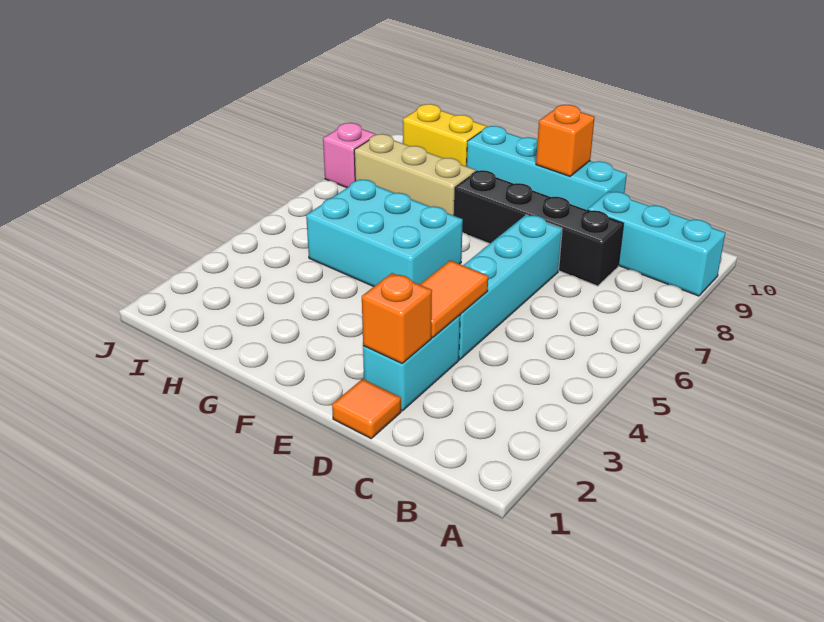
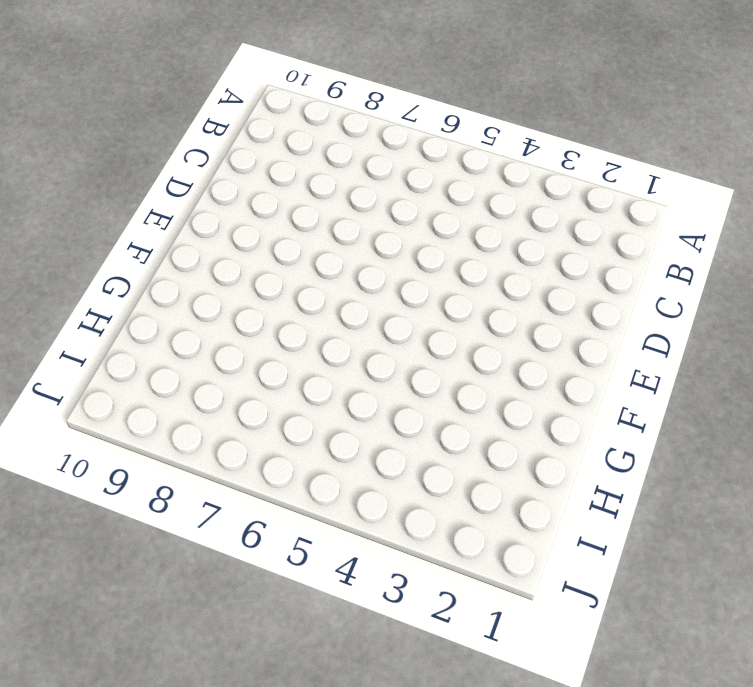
none -> cyan 1x3 brick [588,192,725,296]
none -> black 1x4 brick [454,170,624,286]
none -> orange 1x1 tile [332,379,401,438]

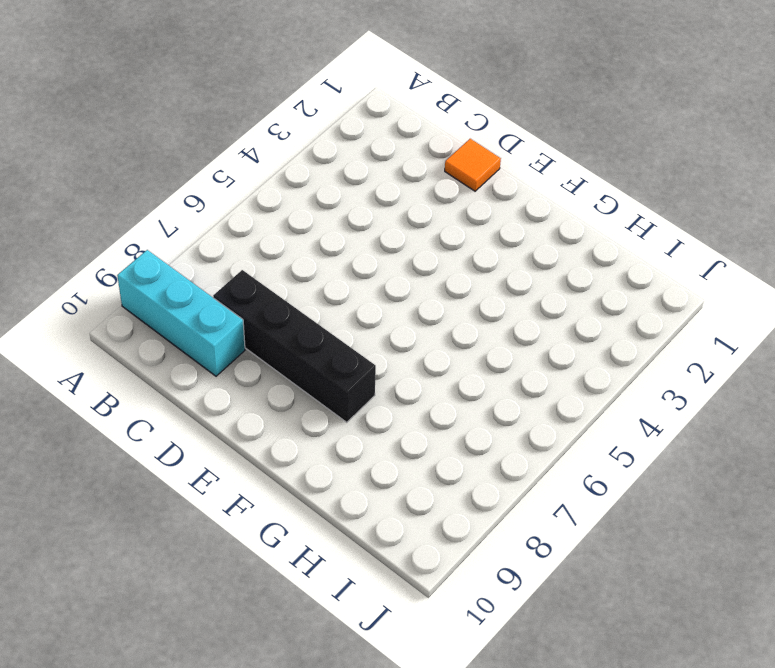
none -> cyan 1x2 brick [363,315,460,411]
none -> cyan 1x4 brick [459,215,562,359]
none -> cyan 1x4 brick [467,126,627,210]

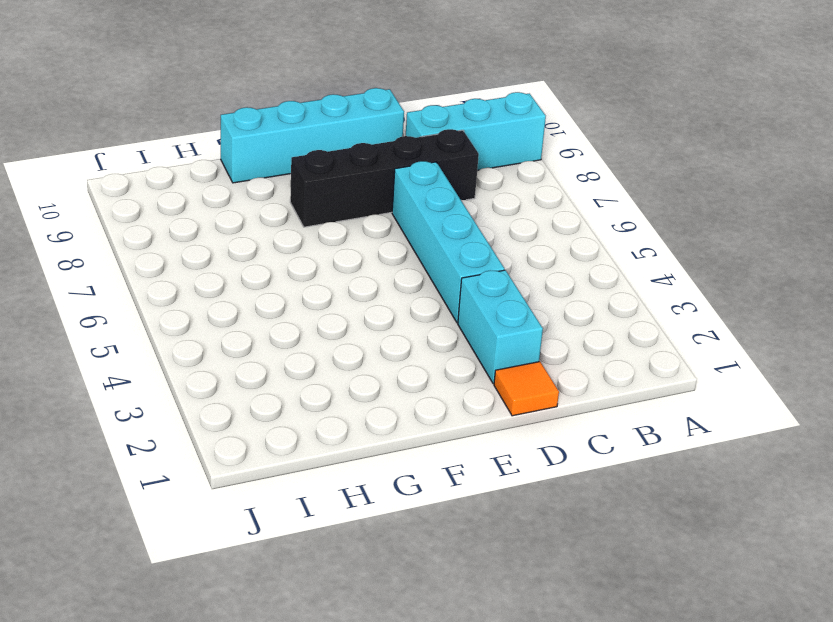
none -> cyan 2x3 brick [306,180,463,286]
none -> tan 1x3 brick [354,134,475,215]
none -> yellow 1x2 brick [403,104,487,166]

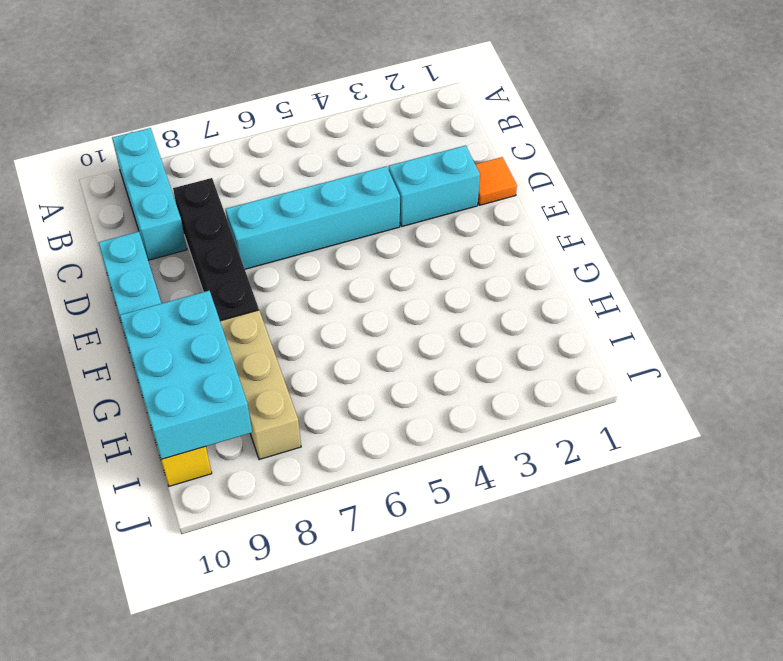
cyan 2x3 brick [119,291,252,459] -> cyan 2x3 brick moved to [306,180,463,286]
none -> pink 1x1 brick [323,123,376,188]
none -> orange 1x1 brick [362,273,432,363]
none -> orange 1x2 tile [420,260,488,338]

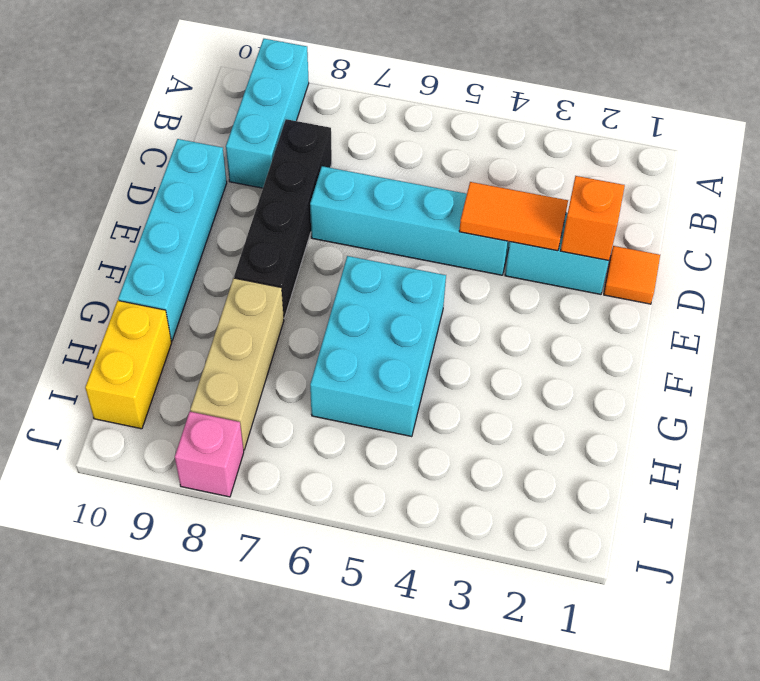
none -> orange 1x1 brick [536,105,594,176]

